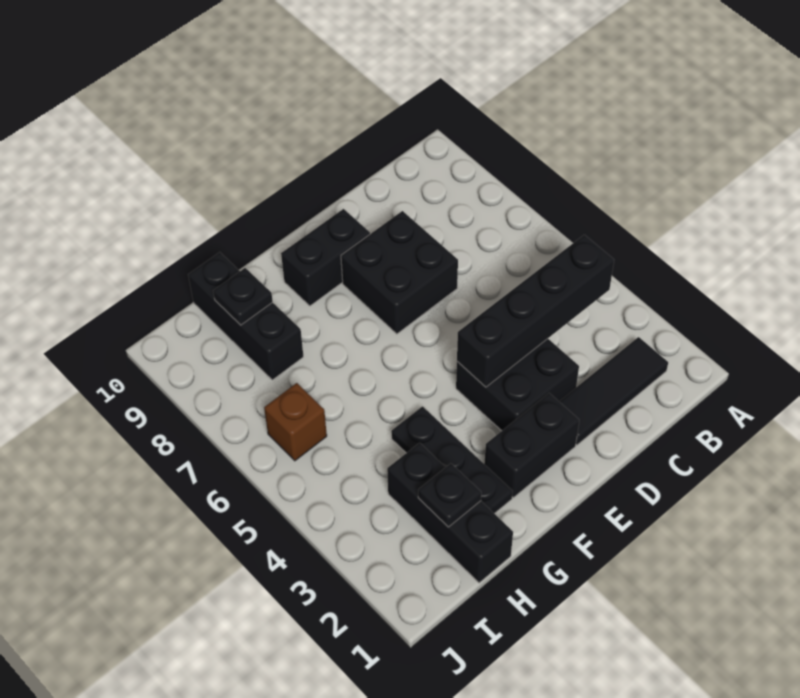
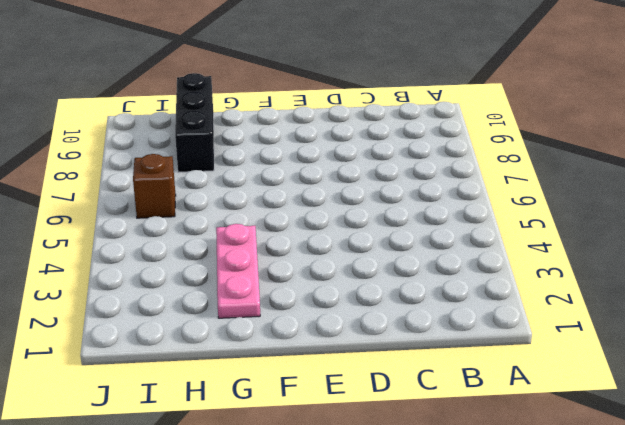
pink 1x3 plate [216,224,260,318] -> black 1x3 plate [391,406,513,514]
none -> black 1x3 tile [559,337,668,445]
none -> black 2x2 brick [456,339,579,431]
none -> black 2x2 brick [341,211,458,334]

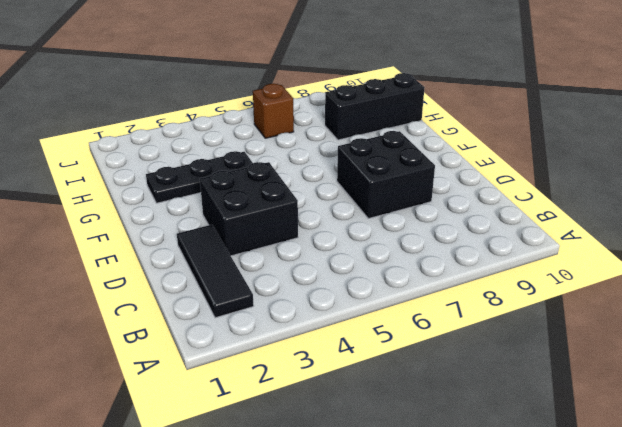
none -> black 1x2 brick [484,393,579,498]
none -> black 1x2 brick [281,209,370,306]
none -> black 1x3 brick [387,443,513,583]

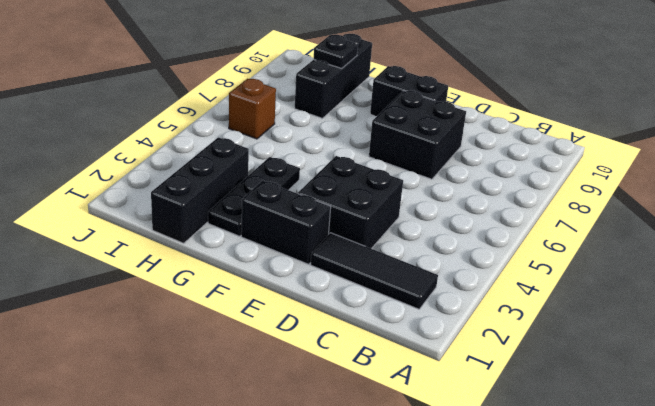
none -> black 1x4 brick [457,235,614,387]
none -> black 1x1 plate [418,463,481,527]

